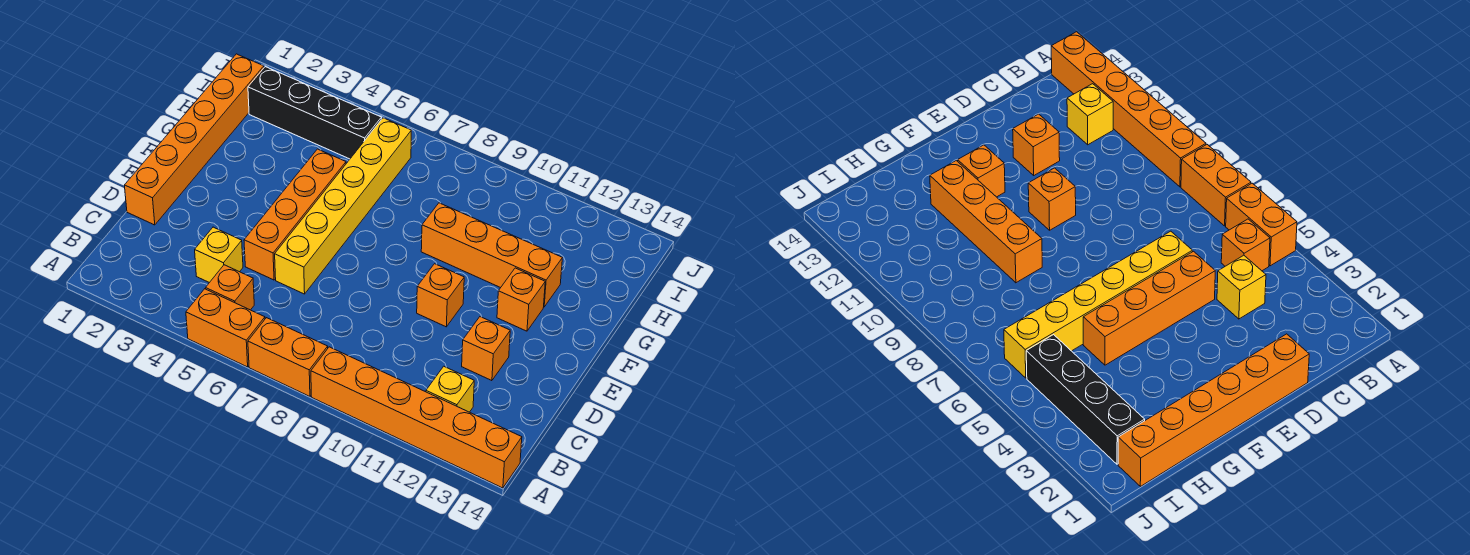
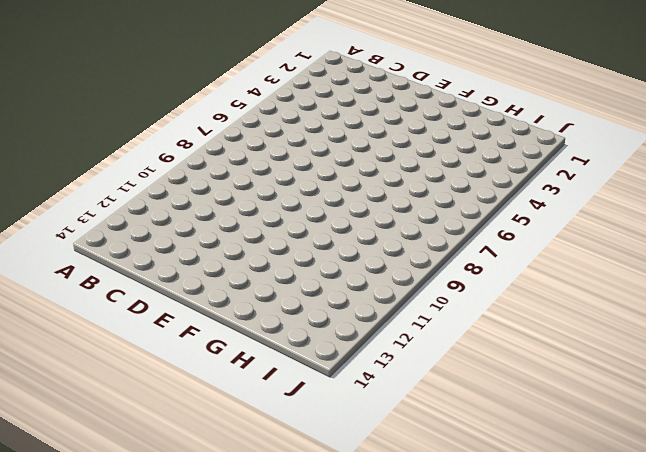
none -> orange 1x2 brick [186,289,265,367]
none -> orange 1x2 brick [248,318,328,396]
none -> orange 1x6 brick [311,347,522,488]

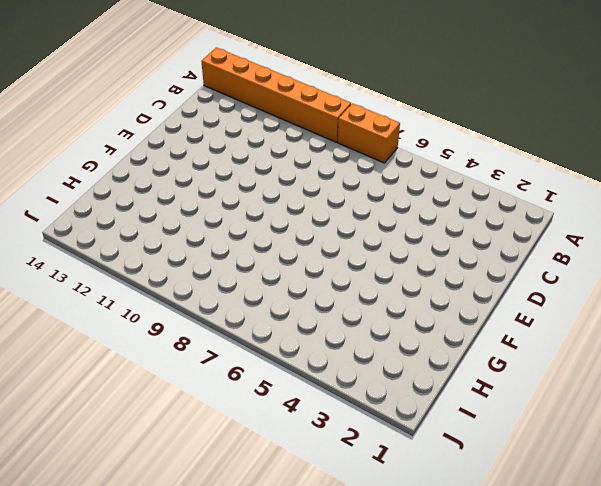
none -> orange 1x2 brick [186,289,265,367]
none -> orange 1x1 brick [206,265,254,310]
none -> yellow 1x1 brick [426,366,474,412]

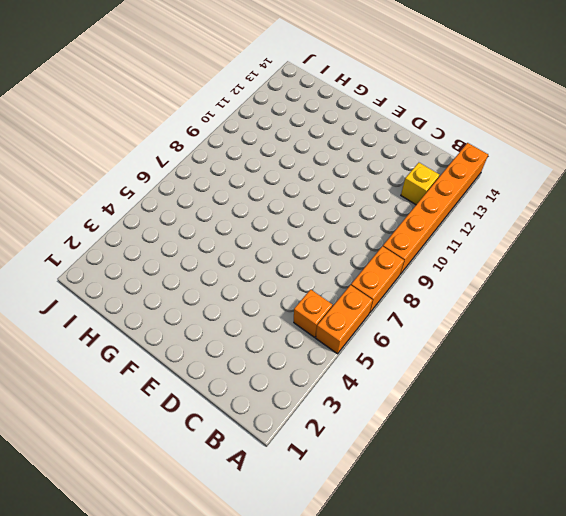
none -> yellow 1x1 brick [195,227,243,283]
none -> orange 1x6 brick [124,54,264,225]
none -> orange 1x4 brick [244,149,346,280]

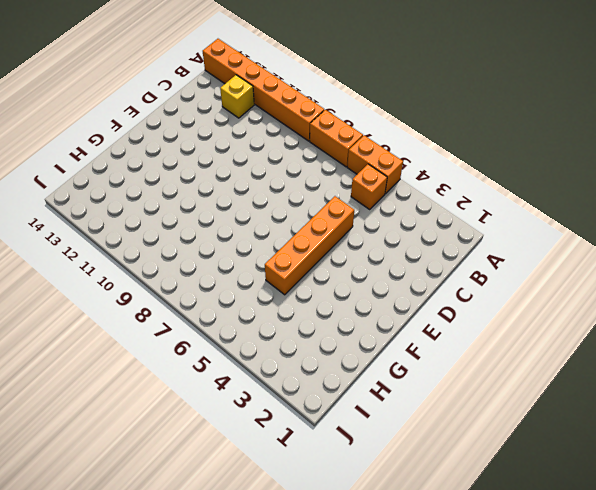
none -> yellow 1x1 brick [195,227,243,283]
none -> orange 1x6 brick [124,54,264,225]
none -> yellow 1x6 brick [275,118,411,294]

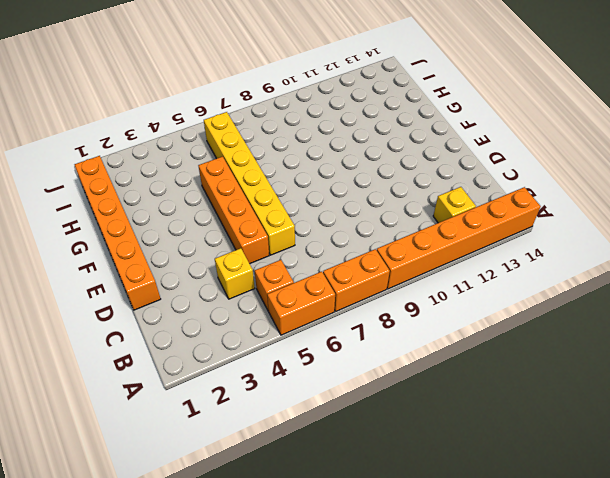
none -> orange 1x1 brick [462,317,510,381]
none -> orange 1x1 brick [417,264,464,327]
none -> orange 1x1 brick [497,268,545,331]

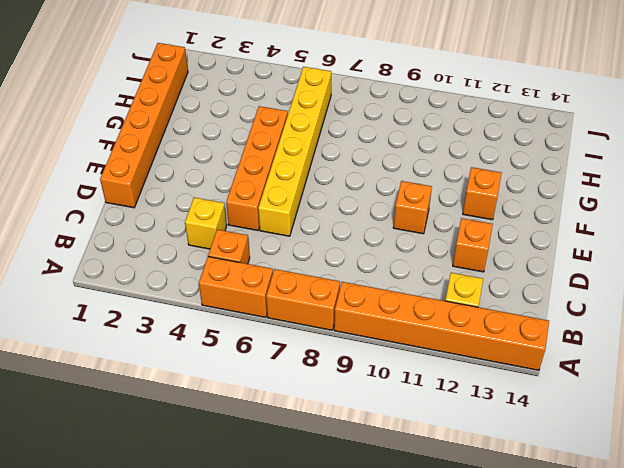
none -> orange 1x4 brick [421,203,562,307]
none -> black 1x4 brick [248,67,382,159]

